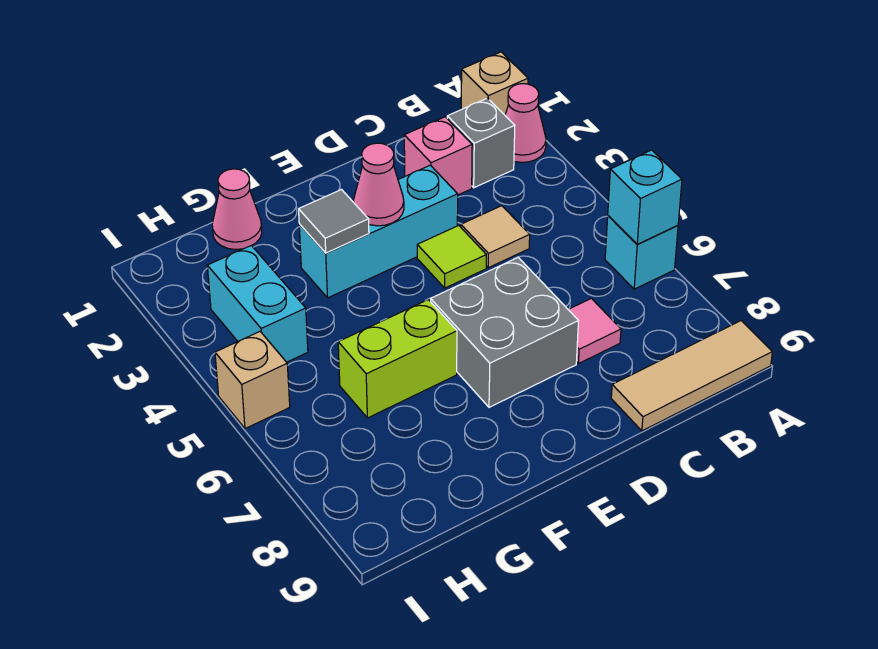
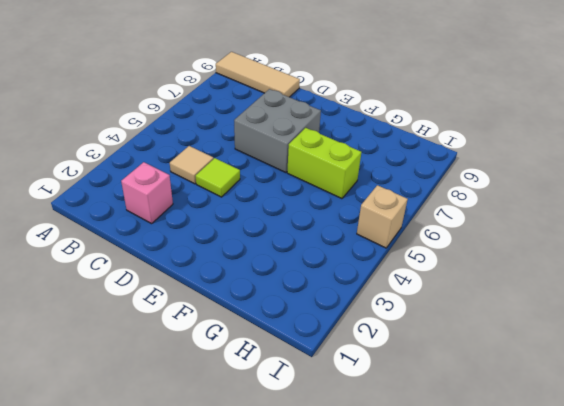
none -> tan 1x1 brick [461,52,528,115]
none -> pink 1x1 cone [505,84,546,162]
none -> cyan 1x1 brick [605,216,678,289]

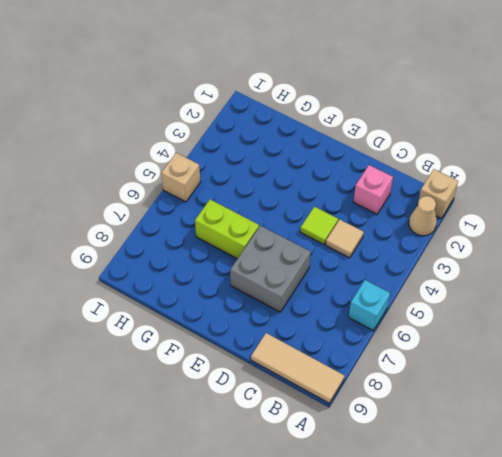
tan 1x1 cone [409,196,437,236] -> pink 1x1 cone [505,84,546,162]
none -> grey 1x1 brick [447,98,515,188]
none -> pink 1x1 tile [568,298,621,364]
none -> cyan 1x3 brick [299,165,458,298]

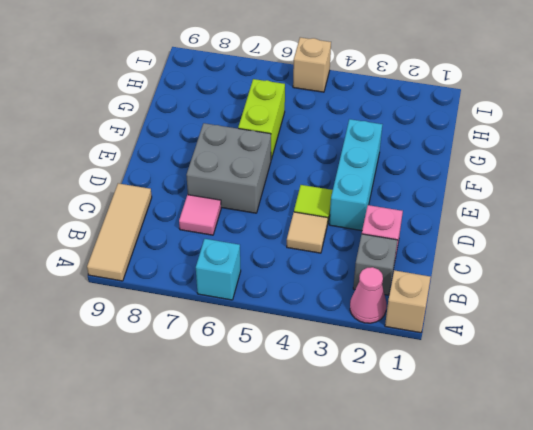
none -> pink 1x1 cone [212,169,262,249]
none -> cyan 1x2 brick [207,245,308,362]
none -> cyan 1x1 brick [608,150,682,244]

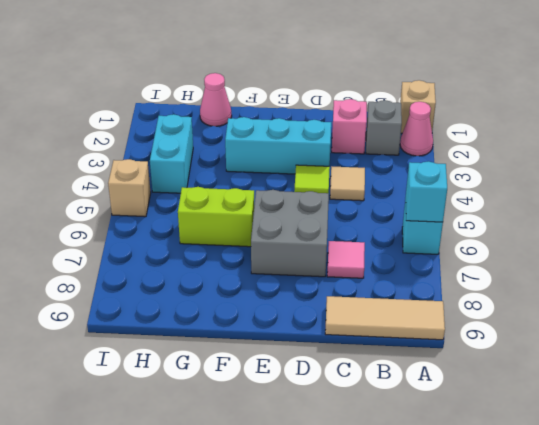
none -> pink 1x1 cone [354,143,404,226]
none -> grey 1x1 tile [299,190,369,253]

